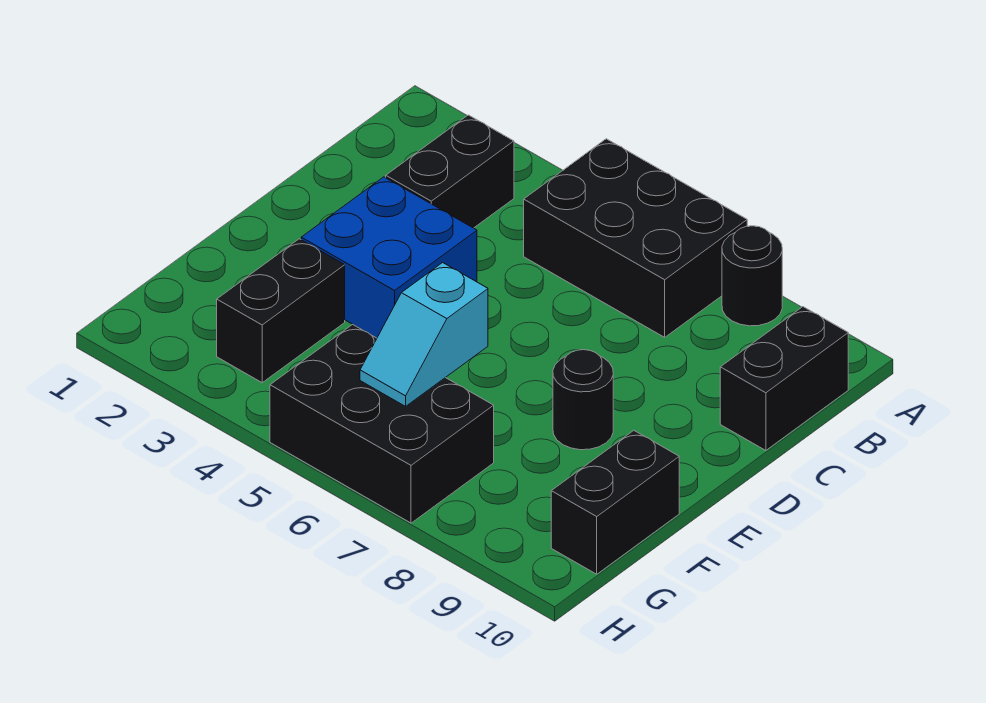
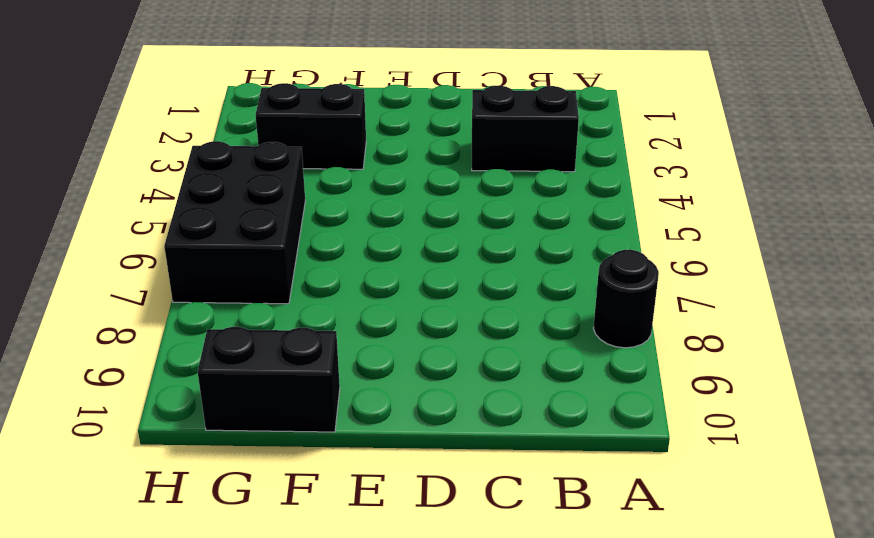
none -> black 2x3 brick [524,139,747,337]
none -> black 1x2 brick [720,307,848,450]

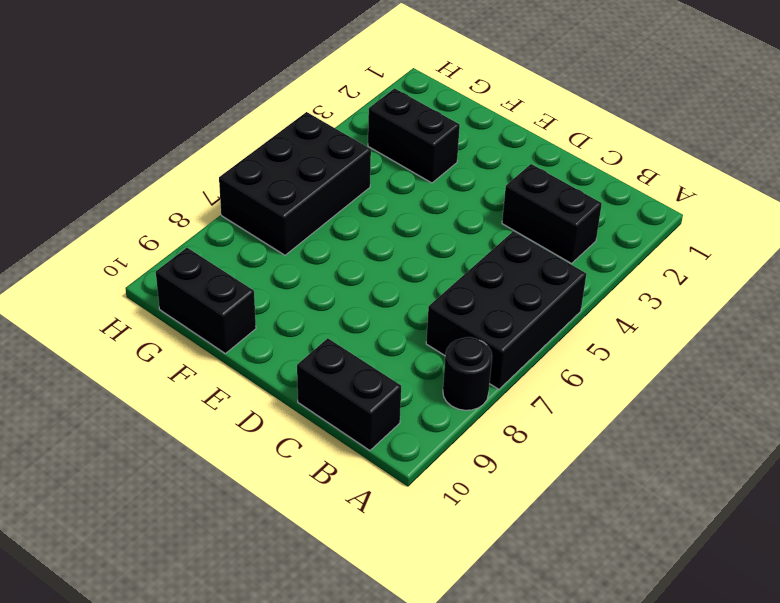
none -> blue 2x2 brick [301,177,477,338]
none -> black 1x1 round brick [553,350,613,450]

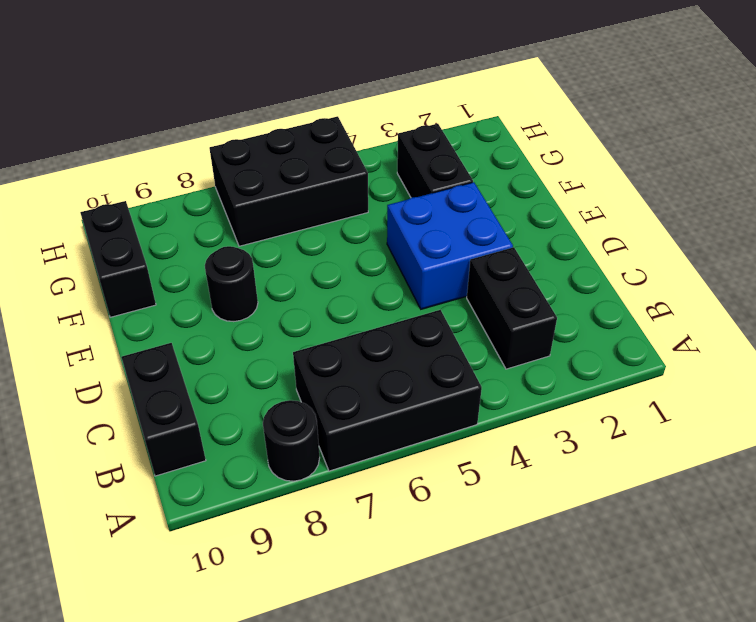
none -> cyan 1x2 slope [360,263,488,406]

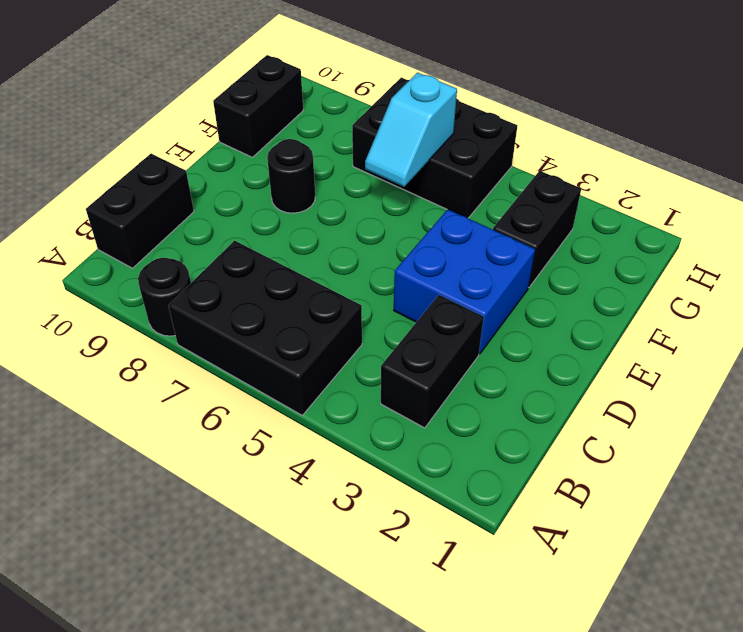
cyan 1x2 slope [365,73,457,187] -> cyan 1x2 slope turned to [360,263,488,406]

